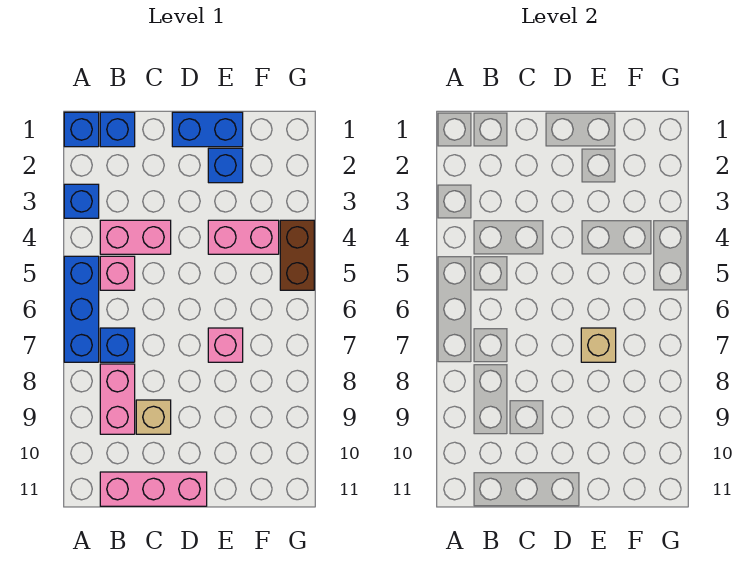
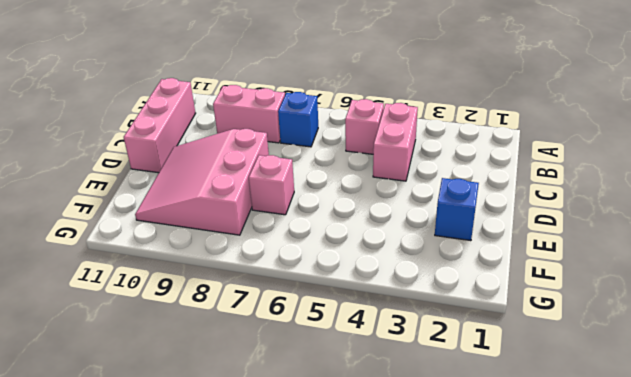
pink 3x3 slope [135,129,269,235] -> none
none -> blue 1x1 brick [64,112,99,147]
none -> blue 1x1 brick [64,184,99,218]
none -> blue 1x3 brick [64,256,99,362]

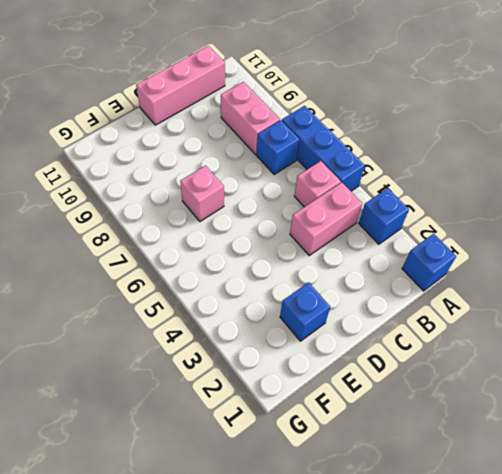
none -> blue 1x1 brick [100,112,135,147]
none -> tan 1x1 brick [136,400,171,434]
none -> blue 1x2 brick [172,112,243,147]

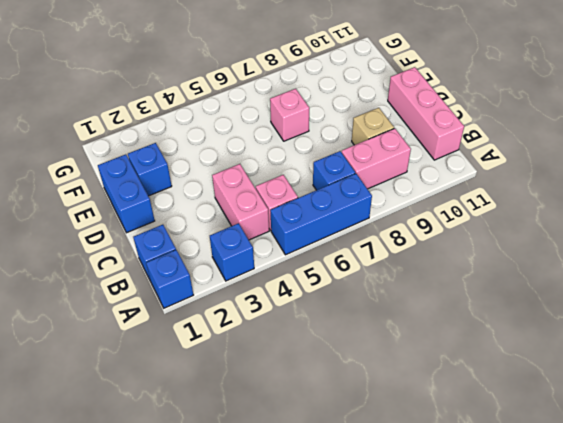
none -> pink 1x2 brick [208,220,279,254]
none -> brown 1x2 brick [280,220,314,290]
none -> tan 1x1 brick [581,328,616,362]

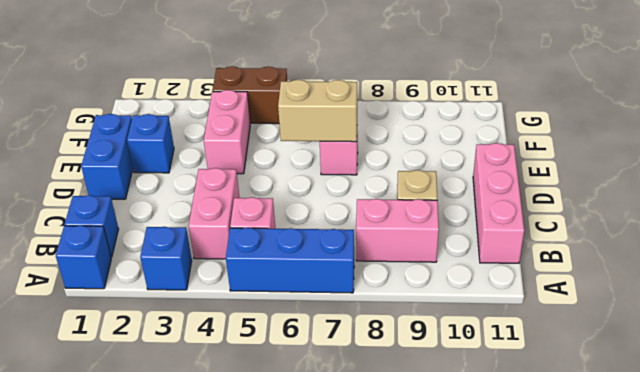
tan 1x2 brick [278,80,357,142] -> tan 1x1 brick [581,328,616,362]
none -> blue 1x1 brick [100,328,135,362]

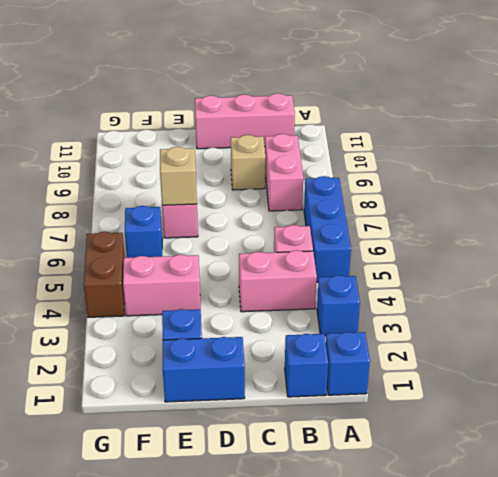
blue 1x1 brick [125,206,162,258] -> blue 1x1 brick moved to [100,328,135,362]

